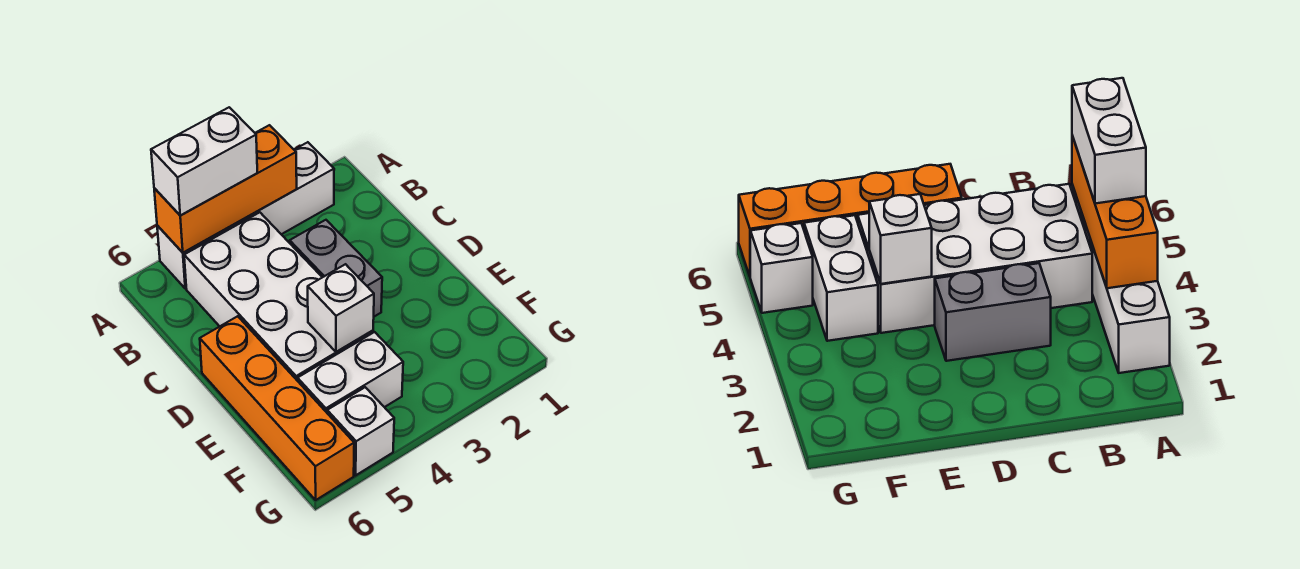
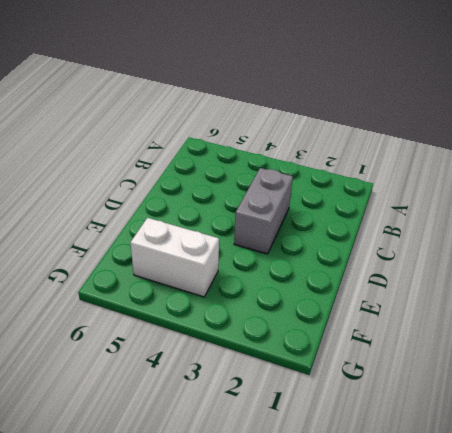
none -> white 1x4 brick [157,142,334,289]
none -> white 2x4 brick [184,212,373,381]

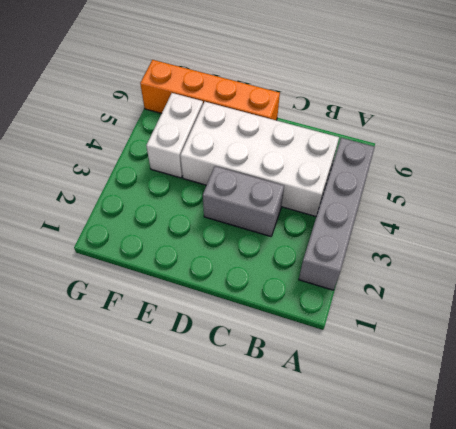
grey 1x4 brick [299,138,375,290] -> white 1x4 brick [157,142,334,289]
none -> white 1x1 brick [327,387,394,475]
none -> orange 1x3 brick [154,125,297,253]

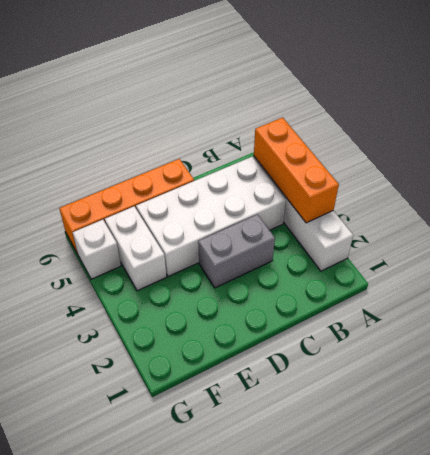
none -> white 1x1 brick [308,264,374,352]
none -> white 1x2 brick [151,107,257,216]

